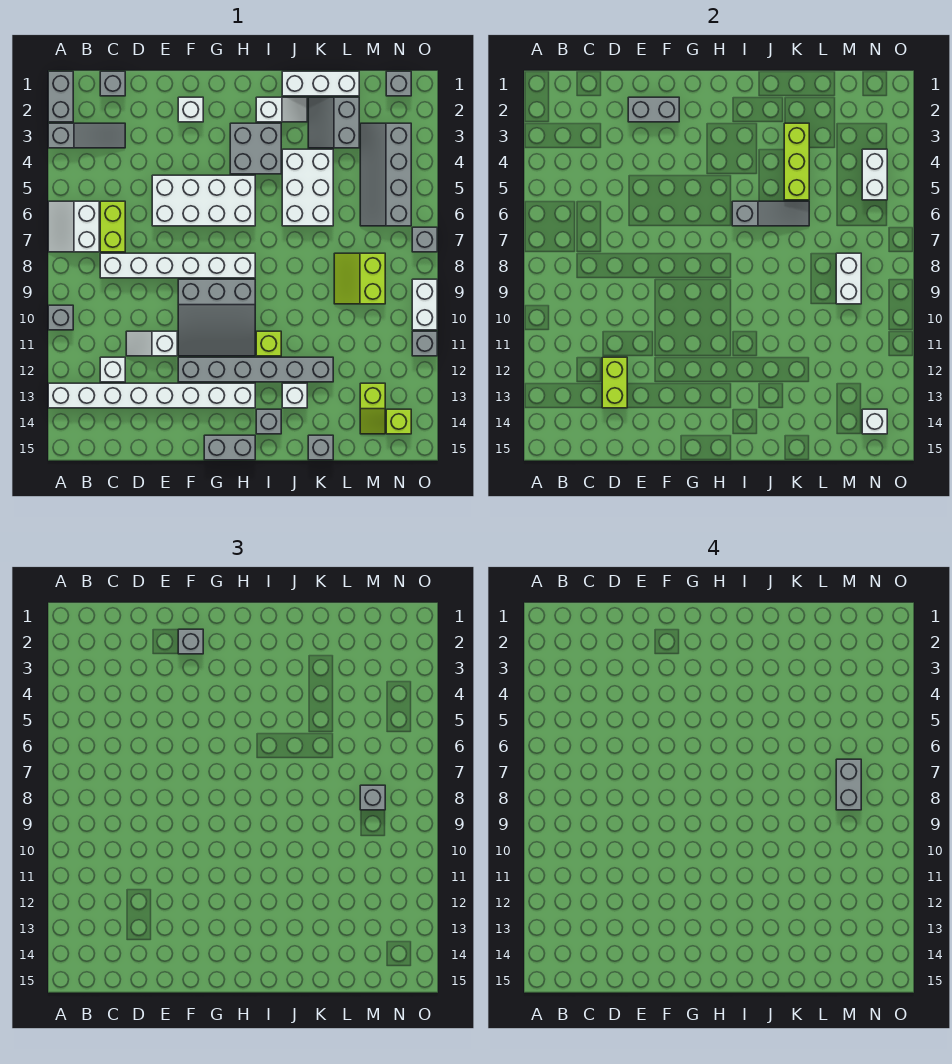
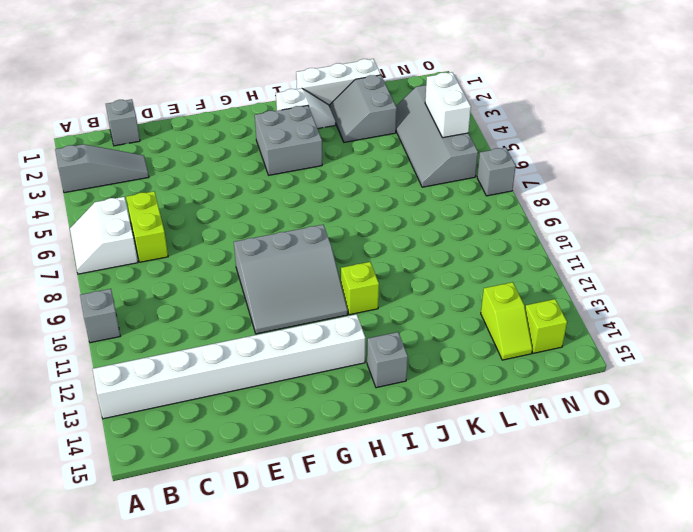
none -> grey 1x2 brick [48,71,73,122]
none -> white 1x6 brick [100,253,255,278]
none -> white 1x1 brick [100,357,125,382]
none -> white 1x2 slope [126,331,177,356]

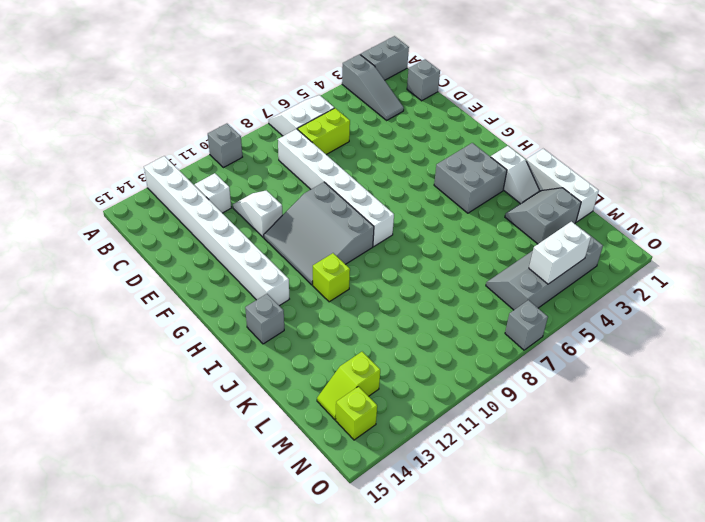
none -> white 2x4 brick [152,175,255,226]
none -> white 1x1 brick [178,97,203,122]
none -> grey 1x6 brick [178,357,333,382]
none -> grey 1x2 brick [204,435,255,460]

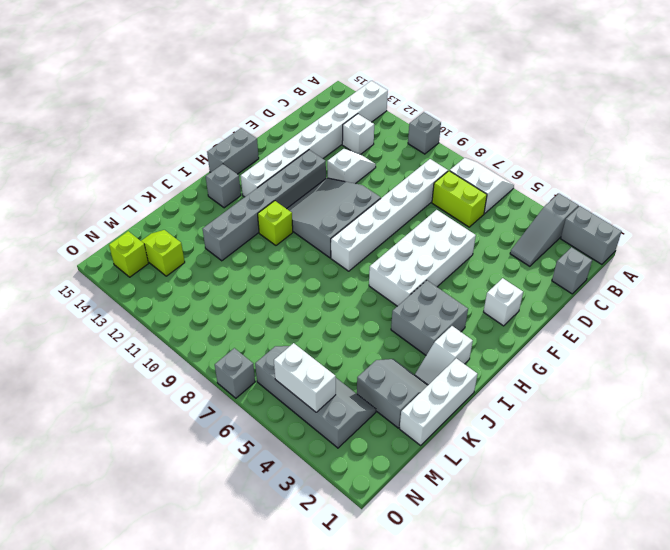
none -> white 2x3 brick [282,149,333,226]
none -> white 1x1 brick [282,383,307,408]
none -> grey 1x1 brick [308,435,333,460]
none -> lime 2x2 slope [334,253,385,304]

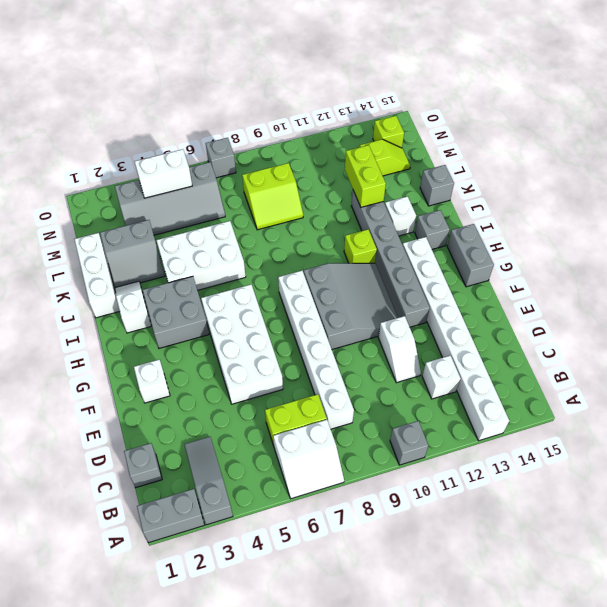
lime 1x2 brick [345,145,386,207] -> lime 1x2 brick turned to [602,357,627,408]
none -> grey 1x1 brick [386,71,411,96]
none -> white 1x2 brick [412,279,437,330]
none -> grey 1x1 brick [412,331,437,356]
none -> grey 1x2 brick [628,97,679,122]

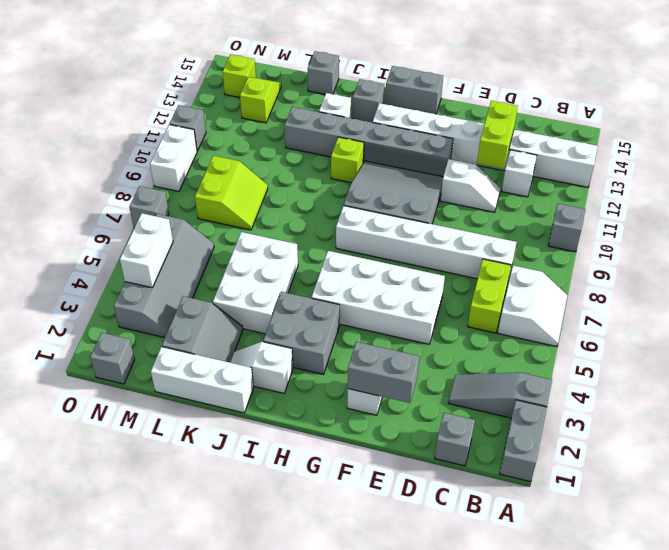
none -> grey 1x3 slope [732,201,809,226]
none -> lime 1x3 brick [784,123,809,200]
none -> white 1x2 brick [836,253,861,304]
none -> white 1x1 brick [862,409,887,434]

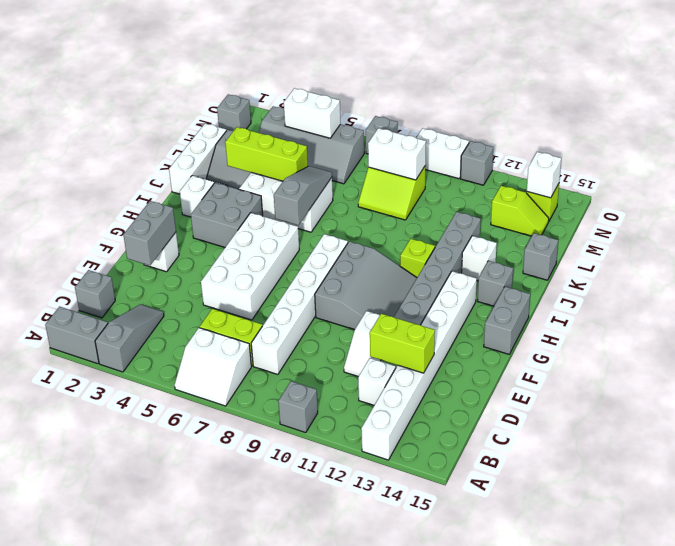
none -> grey 1x1 brick [178,629,203,654]
none -> grey 1x1 brick [360,785,385,810]
none -> grey 1x2 brick [836,759,861,810]

